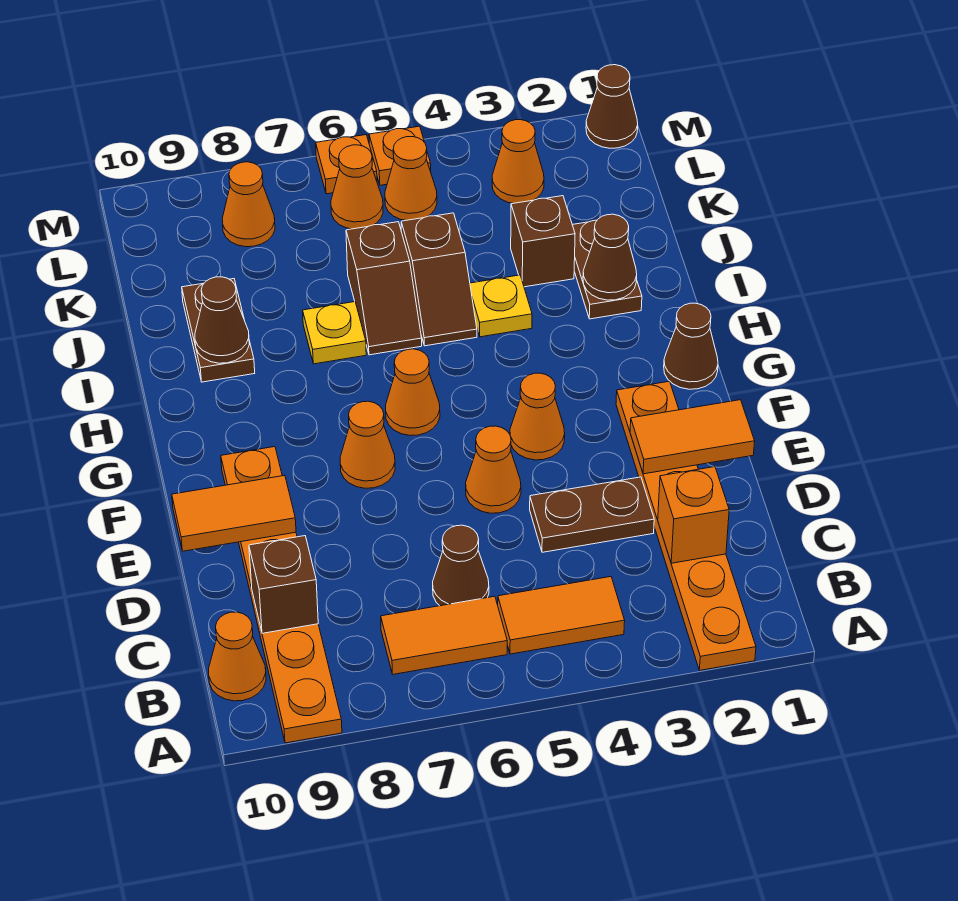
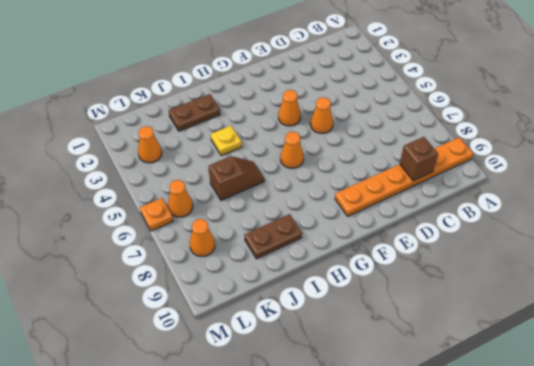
none -> orange 1x6 plate [616,381,756,670]
none -> orange 1x2 tile [498,577,625,654]
none -> orange 1x2 tile [381,596,507,674]
none -> orange 1x1 cone [209,612,266,701]

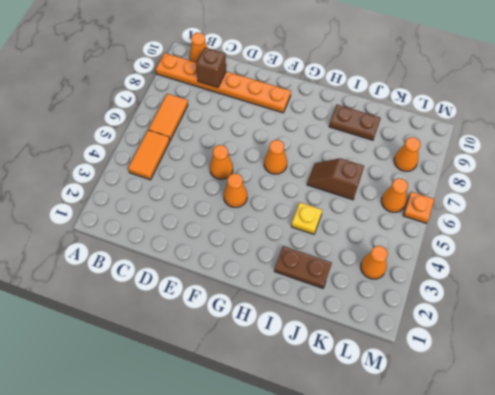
none -> orange 1x6 plate [616,381,756,670]
none -> brown 1x1 cone [433,525,489,606]
none -> brown 1x2 plate [530,477,654,552]
none -> orange 1x1 cone [340,401,395,488]

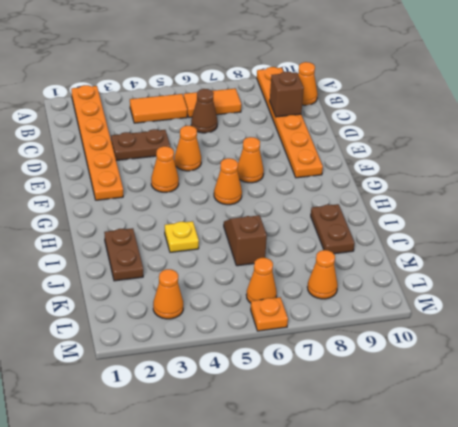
none -> brown 1x1 cone [664,303,718,389]
none -> brown 1x2 slope [401,213,477,346]
none -> yellow 1x1 plate [303,302,366,364]
none -> brown 1x1 brick [511,196,575,287]

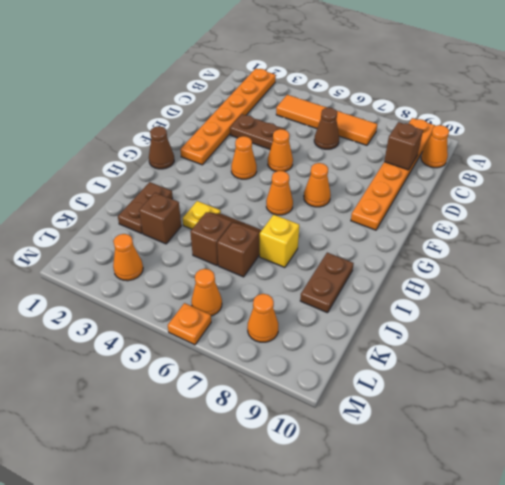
yellow 1x1 brick [260,215,299,268] -> yellow 1x1 plate [303,302,366,364]
none -> orange 1x1 cone [385,137,437,220]
none -> brown 1x1 cone [586,65,638,148]
none -> orange 1x1 plate [369,126,431,185]
none -> orange 1x1 brick [658,467,729,563]

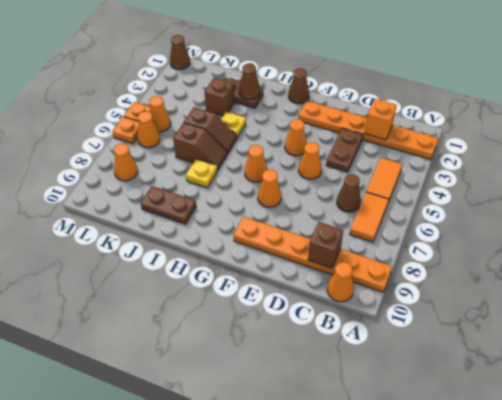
none -> orange 1x1 cone [492,120,544,203]
none -> orange 1x2 tile [630,400,755,474]
none -> orange 1x2 tile [172,475,296,551]
none -> brown 1x1 cone [195,277,249,363]

